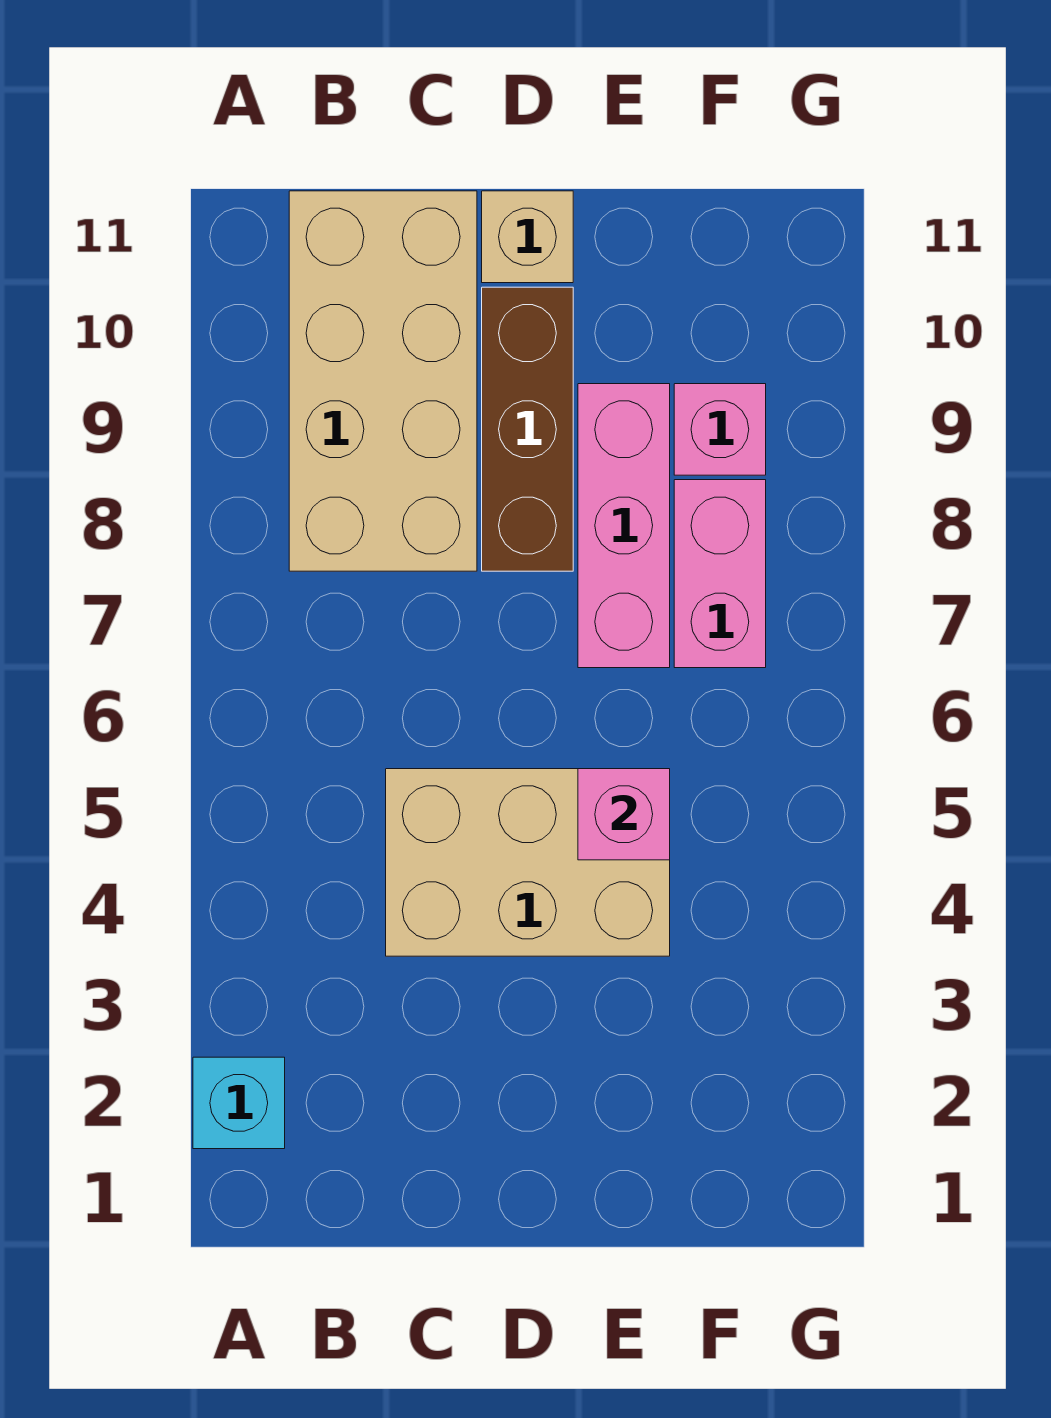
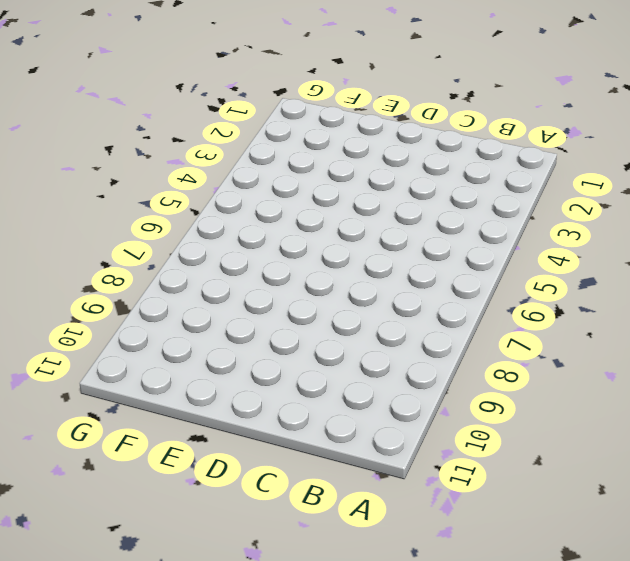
none -> cyan 1x1 brick [193,1057,285,1149]
none -> tan 2x4 brick [289,191,477,571]

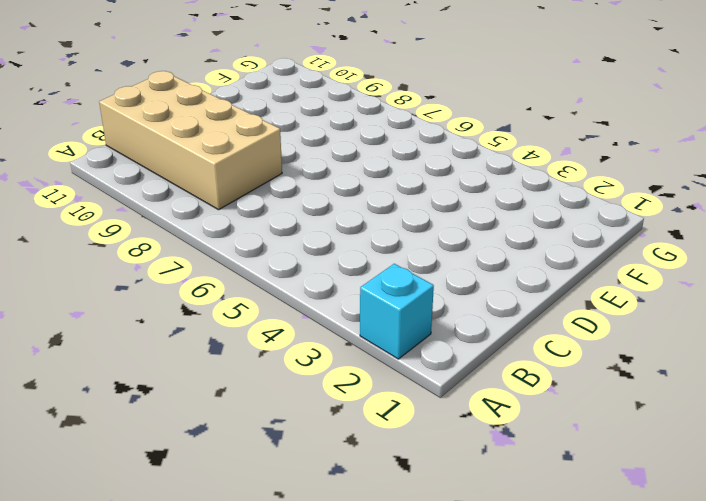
none -> tan 2x3 brick [386,769,670,956]
none -> brown 1x3 brick [482,287,573,571]

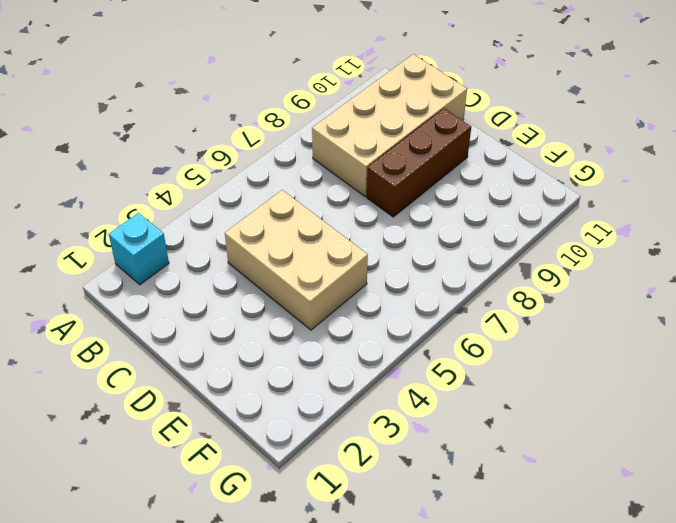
none -> tan 1x1 brick [482,191,573,283]
none -> pink 1x3 brick [578,384,670,668]

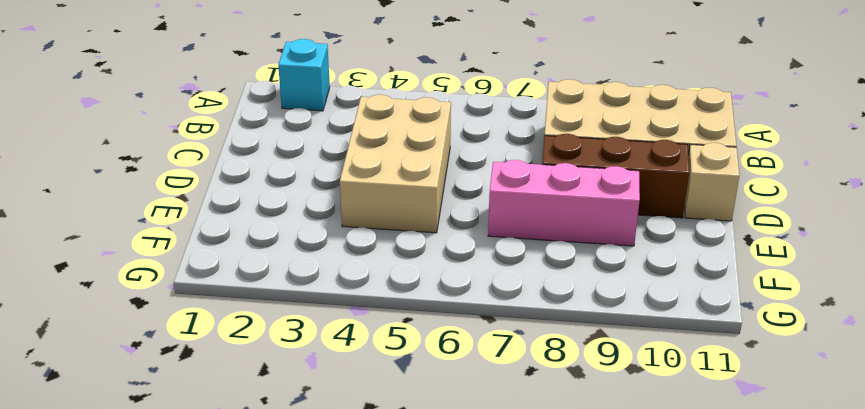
none -> pink 1x2 brick [674,480,766,668]
none -> pink 1x1 brick [674,384,766,475]

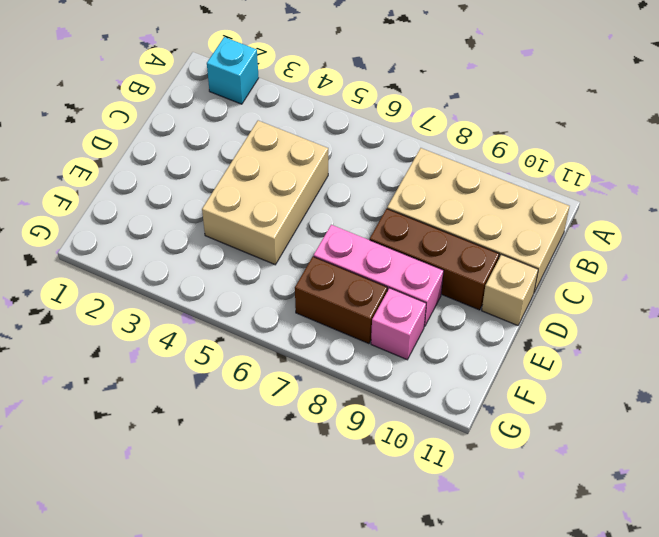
brown 1x2 brick [295,257,387,344] -> pink 1x2 brick [674,480,766,668]
none -> pink 1x1 brick [578,769,670,860]

